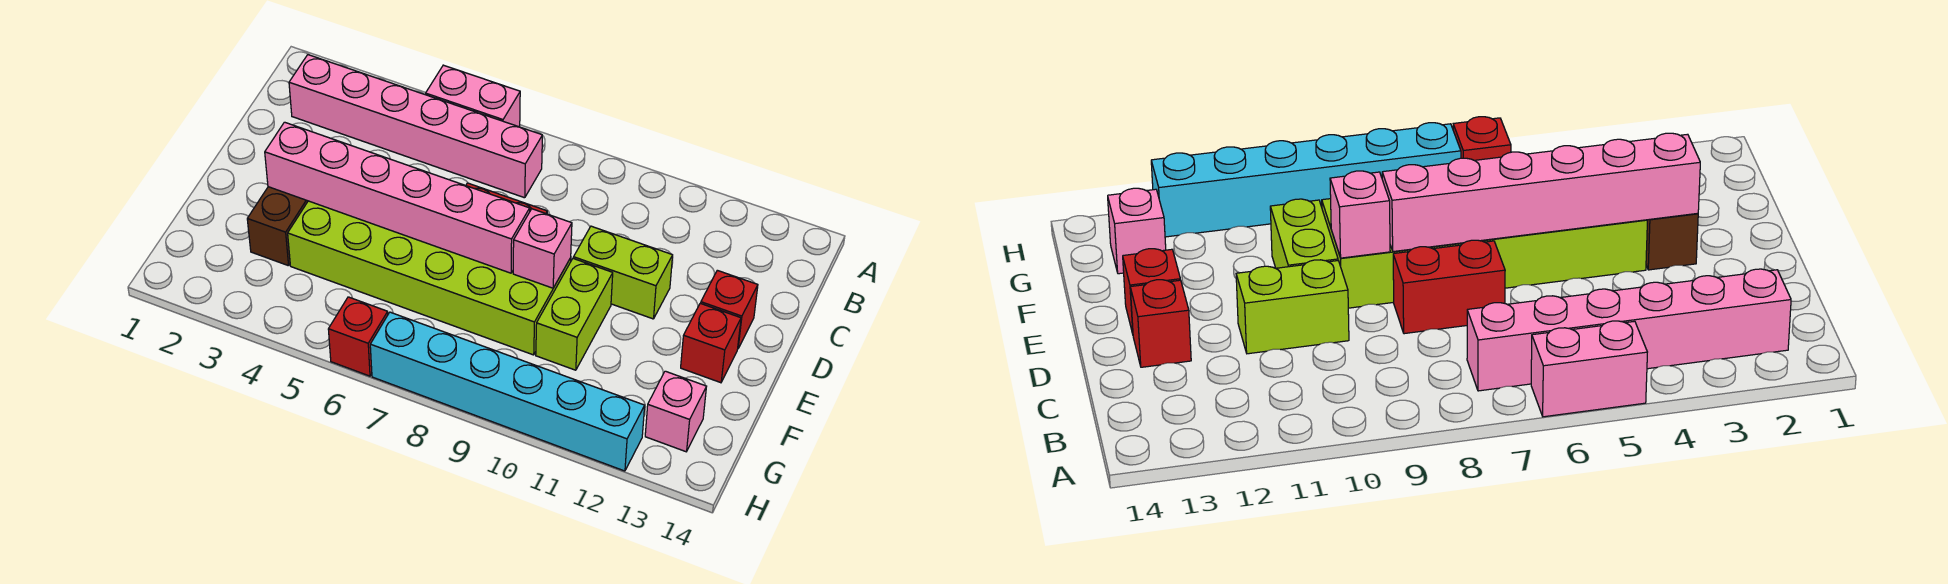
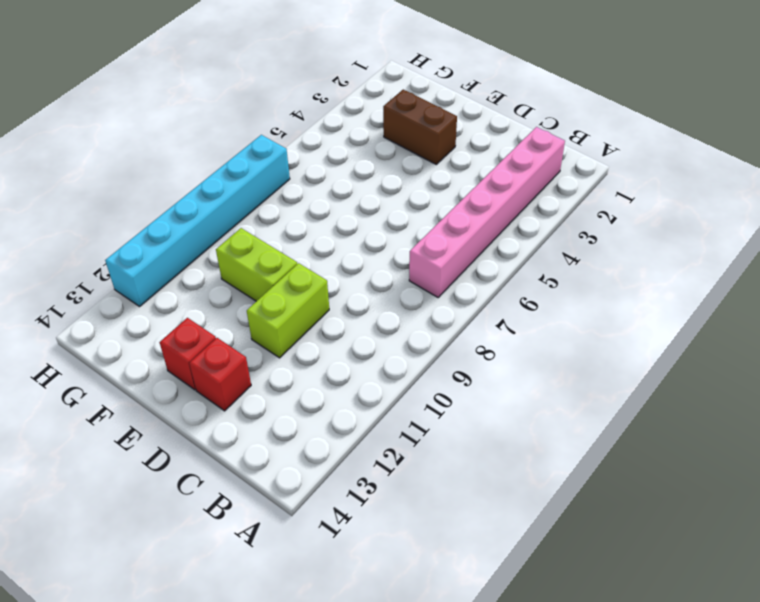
none -> pink 1x2 brick [426,65,520,127]
none -> red 1x2 brick [1393,240,1505,334]
none -> lime 2x6 brick [288,201,571,355]

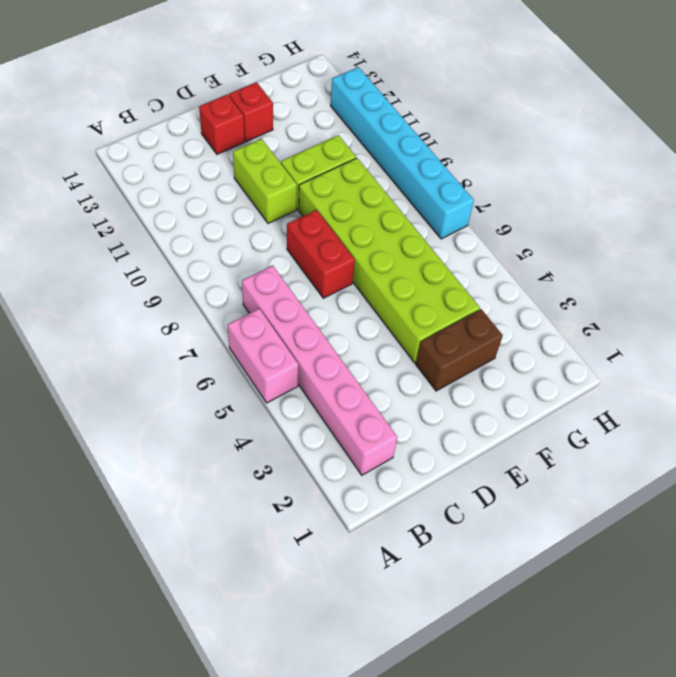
none -> pink 1x1 brick [645,371,707,452]
none -> red 1x1 brick [328,297,388,376]
none -> pink 1x6 brick [265,122,530,273]

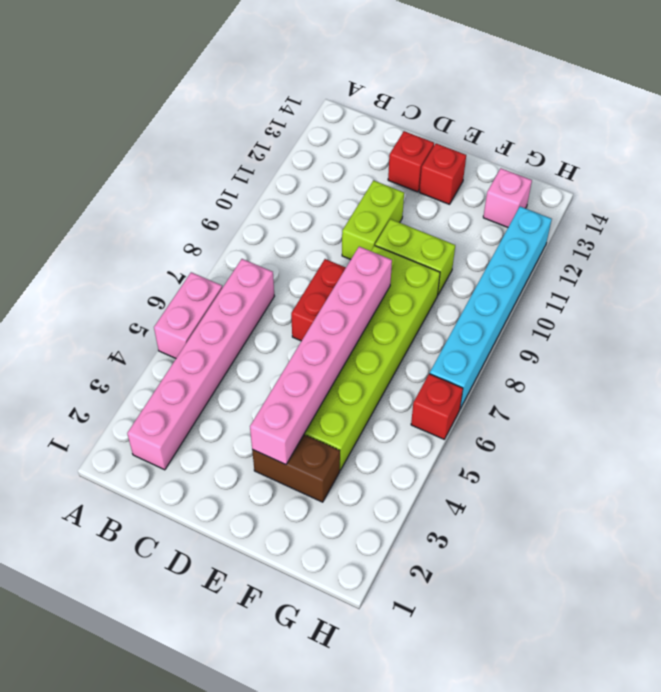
none -> pink 1x1 brick [513,209,572,288]

